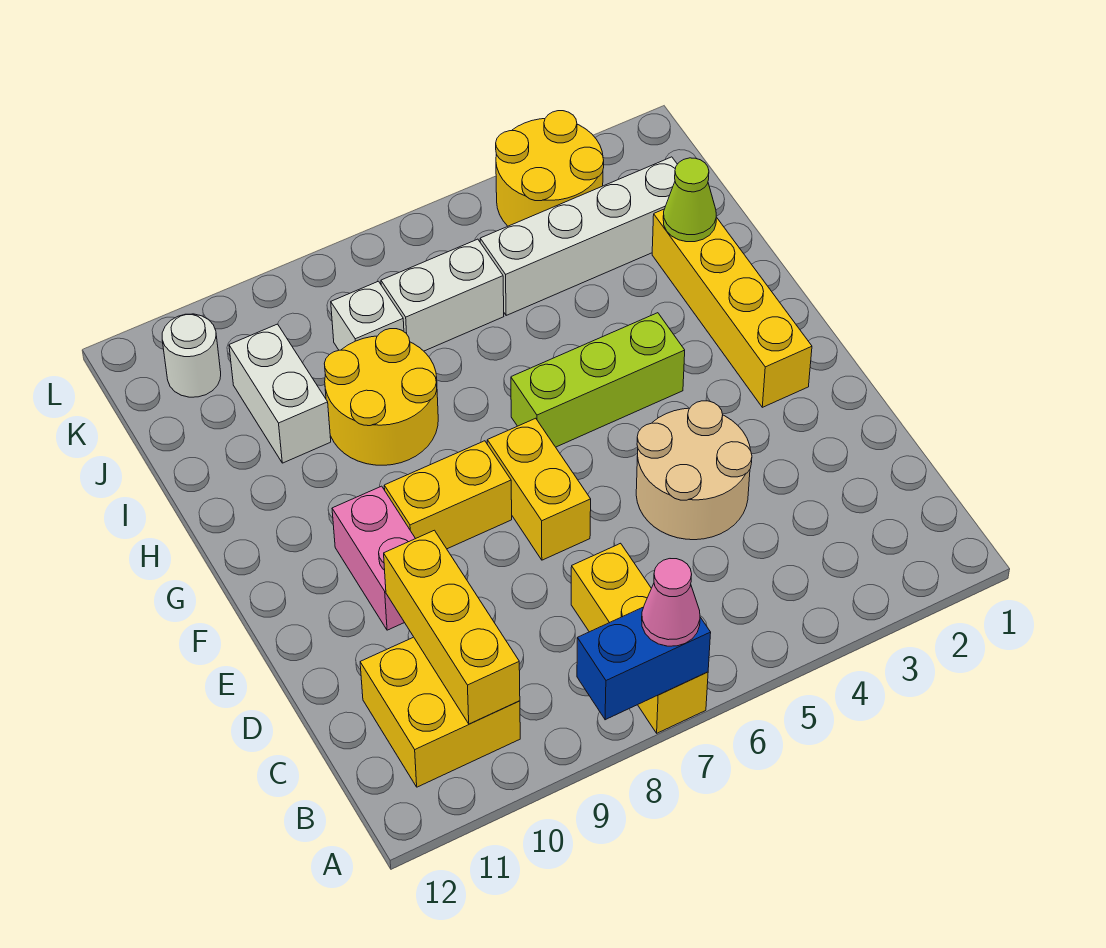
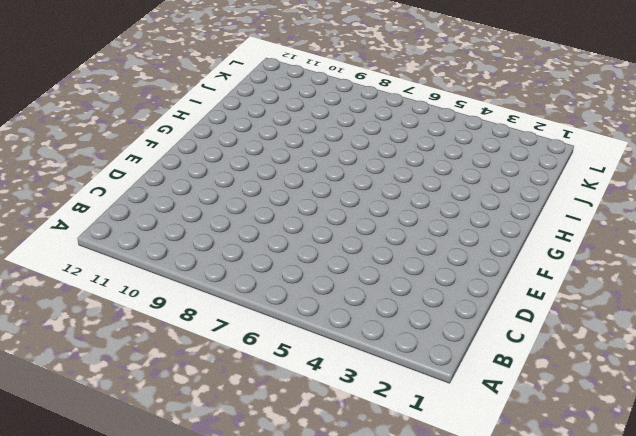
none -> yellow 1x3 brick [571,543,708,733]
none -> yellow 2x2 brick [360,637,520,787]
none -> tan 2x2 round brick [636,401,752,540]

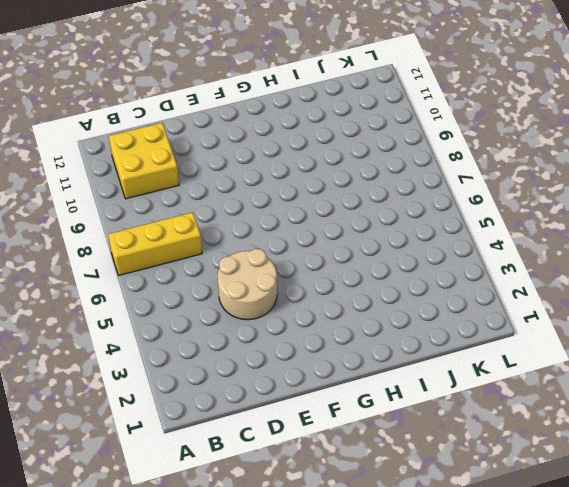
none -> yellow 1x2 brick [487,418,591,560]
none -> pink 1x2 brick [332,486,415,630]
none -> yellow 1x4 brick [652,209,812,407]

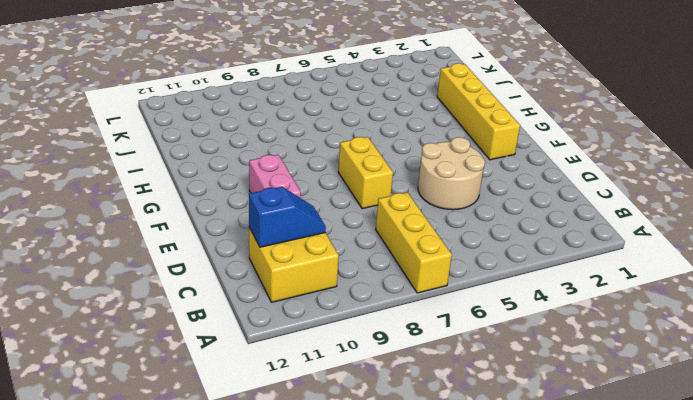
blue 1x2 slope [249,187,326,247] -> yellow 1x3 brick [384,530,520,724]
none -> yellow 1x2 brick [384,441,512,549]
none -> lime 1x3 brick [511,313,685,447]
none -> yellow 2x2 round brick [324,329,438,465]

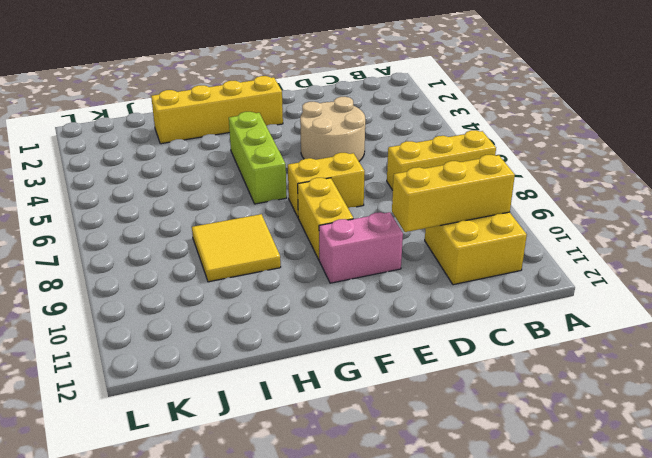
yellow 2x2 tile [192,214,281,282] -> yellow 2x2 round brick [324,329,438,465]
none -> white 1x2 brick [229,324,331,463]
none -> white 1x4 brick [480,157,677,315]
none -> white 1x2 brick [381,239,504,351]

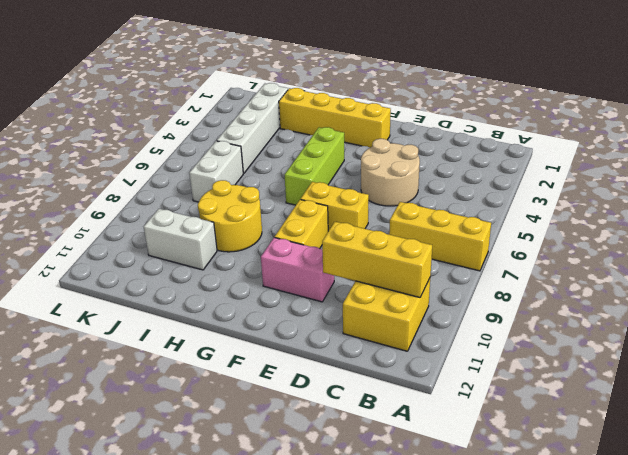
none -> white 1x1 brick [331,281,404,350]
none -> yellow 2x2 round brick [496,111,604,226]
none -> white 1x1 round brick [162,314,221,397]

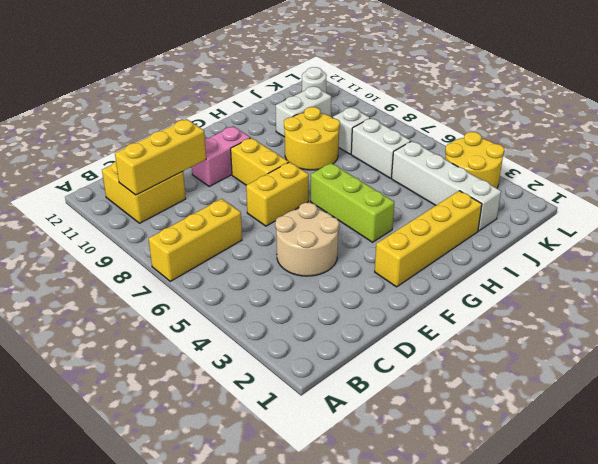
none -> blue 1x2 brick [577,607,711,720]
none -> lime 1x1 cone [663,158,716,242]
none -> pink 1x1 cone [642,559,700,646]

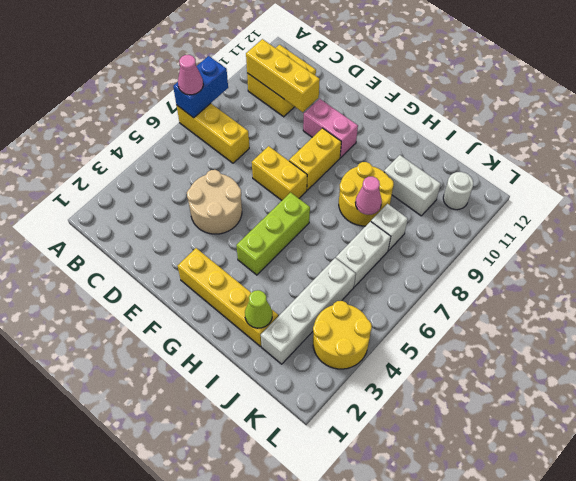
pink 1x1 cone [355,176,382,215] -> none

